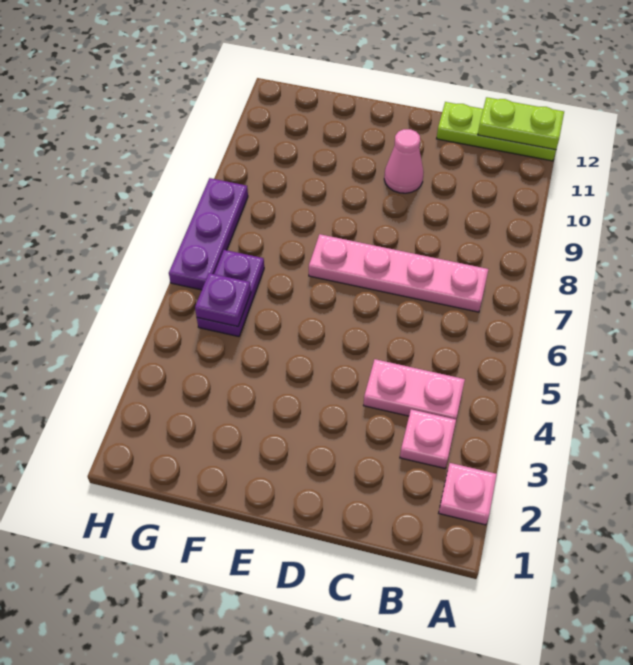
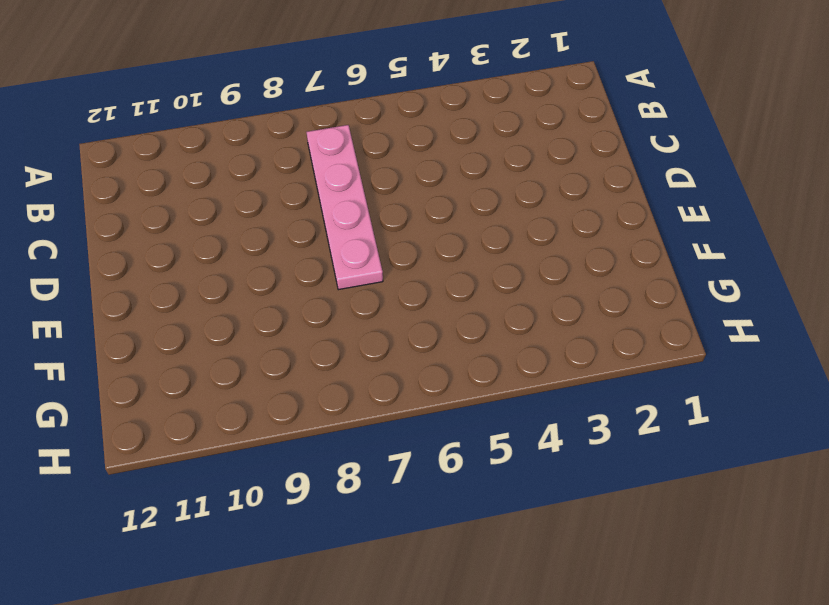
none -> pink 1x1 plate [439,463,497,525]
none -> lime 1x3 plate [437,102,556,161]

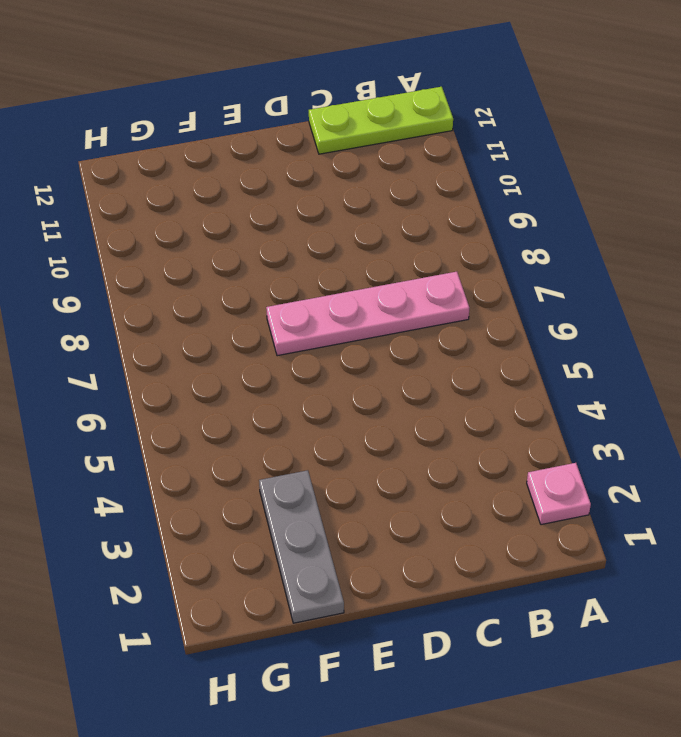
grey 1x3 plate [259,470,344,623] -> none
none -> pink 1x1 plate [400,409,456,468]
none -> pink 1x2 plate [363,359,465,419]

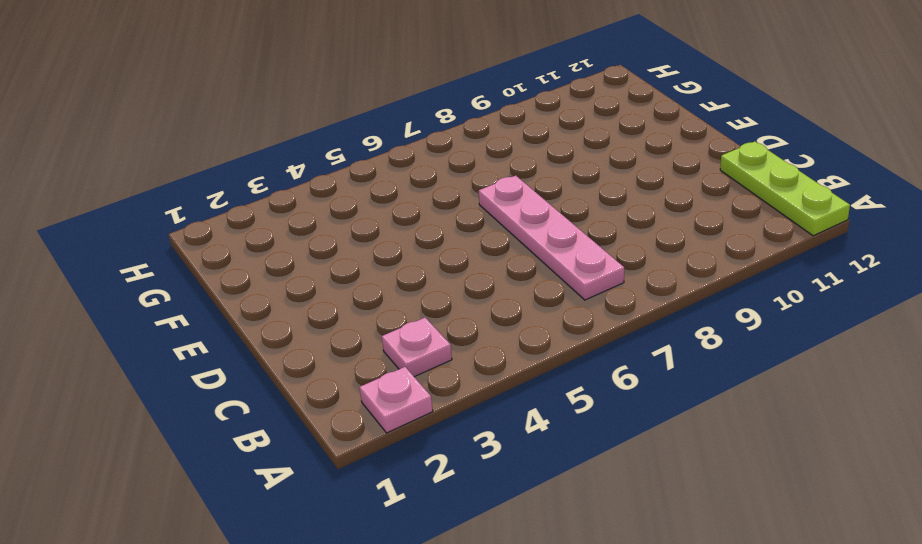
none -> pink 1x2 plate [363,359,465,419]
none -> pink 1x1 cone [384,129,423,193]

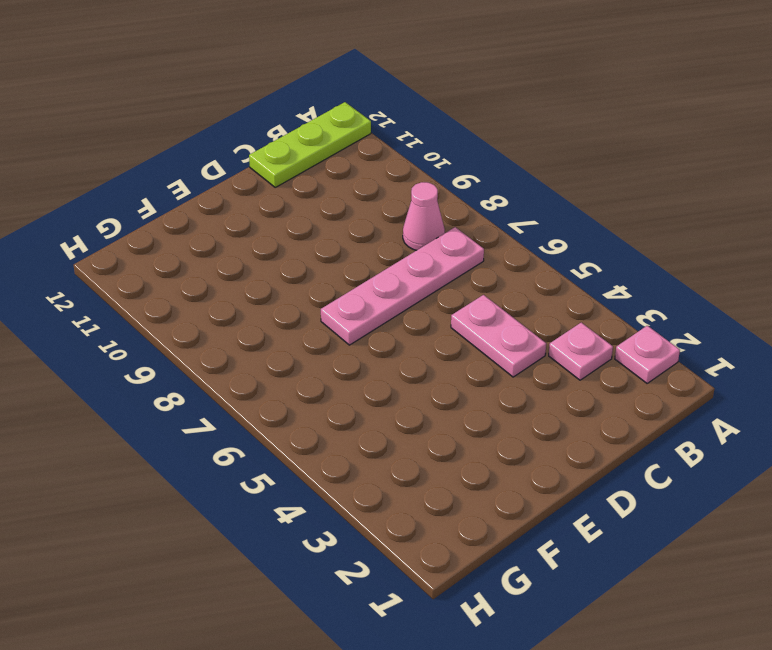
pink 1x1 cone [403,182,445,250] -> pink 1x1 cone moved to [384,129,423,193]
pink 1x2 plate [451,295,546,377] -> pink 1x2 plate turned to [363,359,465,419]
none -> purple 1x2 plate [197,250,264,337]
none -> purple 1x3 plate [169,178,248,290]

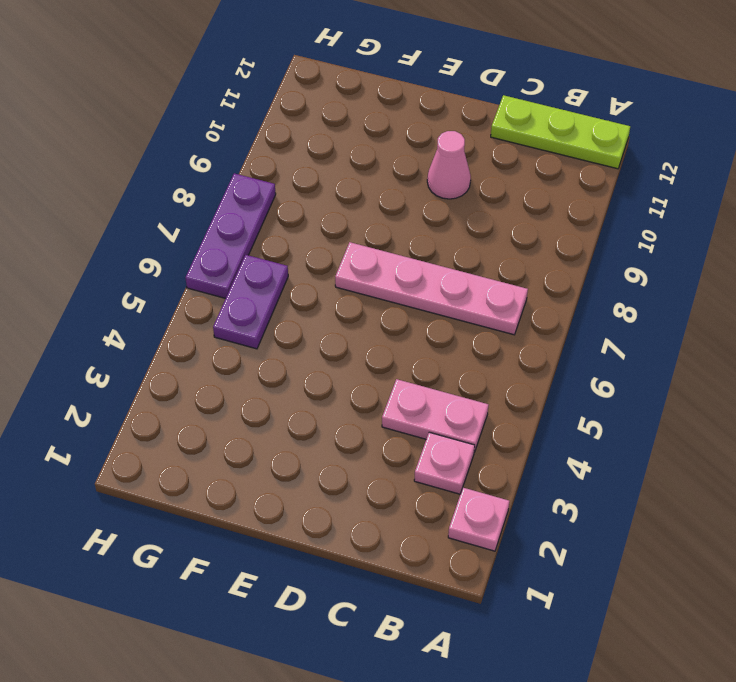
none -> lime 1x2 plate [478,97,564,150]
none -> purple 1x1 plate [195,273,251,327]

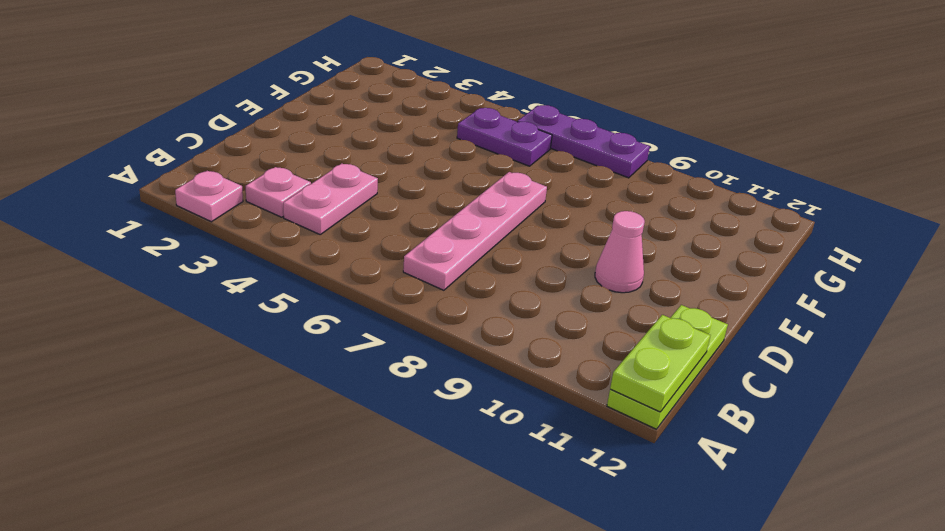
none -> purple 1x1 plate [195,273,251,327]

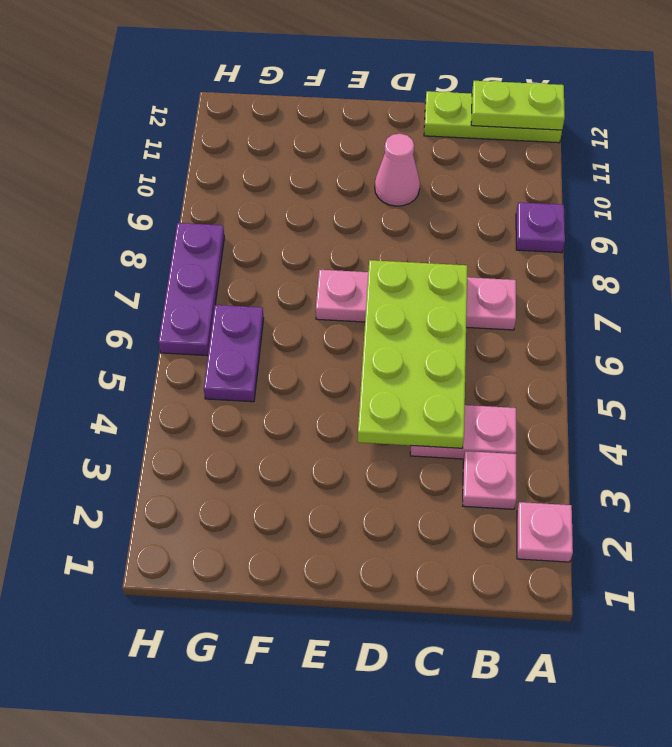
purple 1x1 plate [516,202,565,253] -> purple 1x1 plate moved to [195,273,251,327]
lime 2x4 plate [358,260,468,448] -> none

